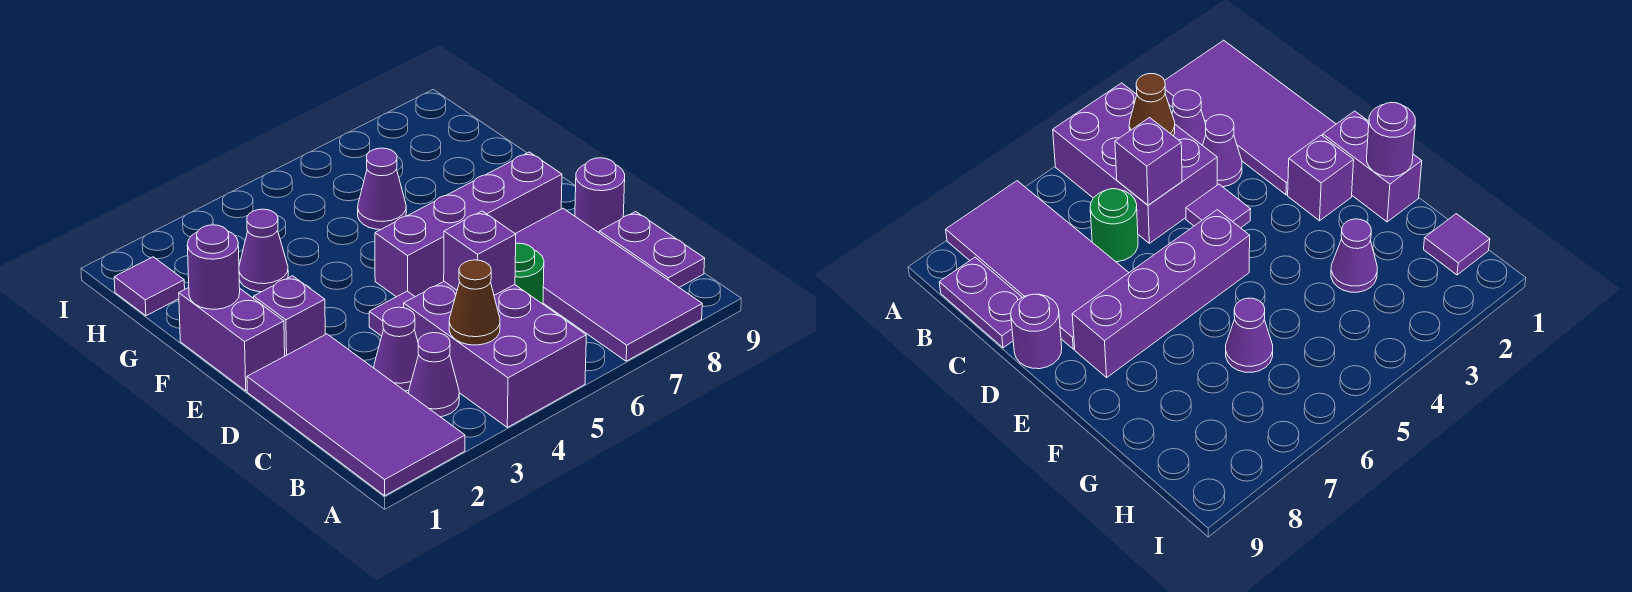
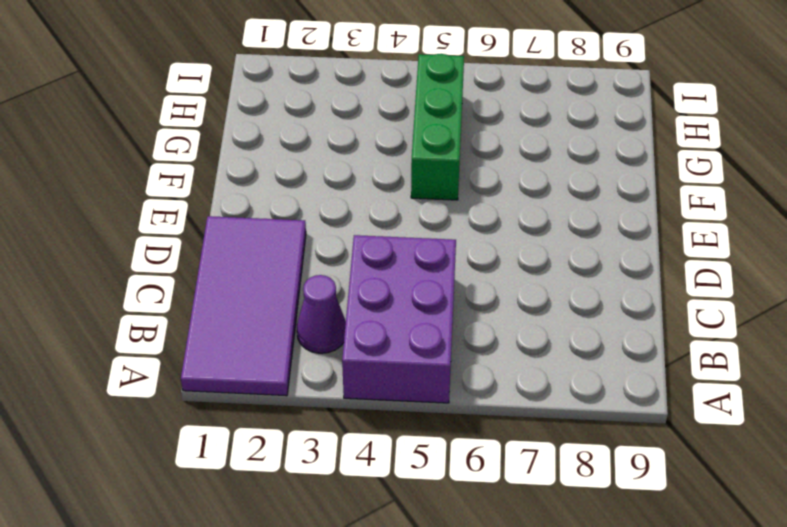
green 1x3 brick [411,54,464,200] -> none
none -> purple 2x4 tile [515,208,702,361]
none -> purple 1x2 plate [599,212,705,287]
none -> purple 1x1 cone [374,307,419,391]

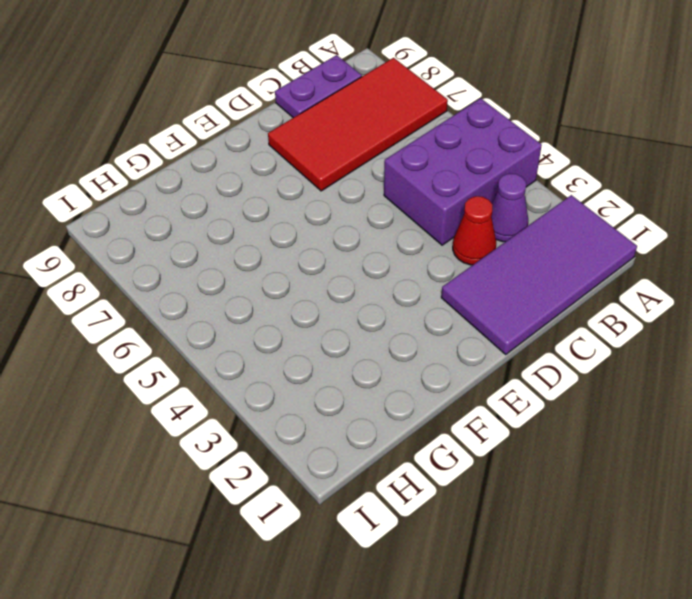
red 2x4 tile [268,58,448,191] -> purple 2x4 tile [515,208,702,361]
red 1x1 cone [453,196,496,265] -> purple 1x1 cone [374,307,419,391]
none -> green 1x1 round brick [515,243,544,304]
none -> purple 1x1 tile [369,291,415,336]
none -> purple 1x1 round brick [575,158,625,232]

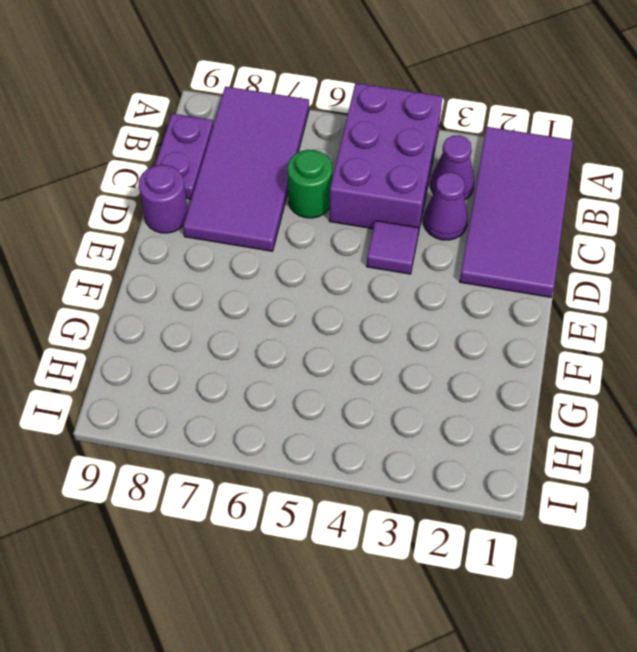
none -> purple 1x2 brick [179,288,285,391]
none -> purple 1x1 brick [254,276,325,356]
none -> purple 1x4 brick [375,152,562,297]

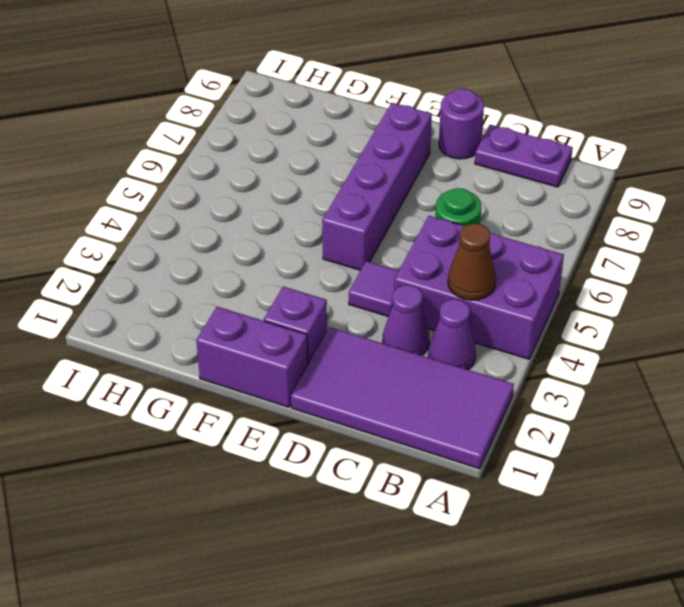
none -> purple 2x4 tile [515,208,702,361]
none -> purple 1x1 cone [239,209,288,292]
none -> purple 1x1 cone [358,148,406,230]

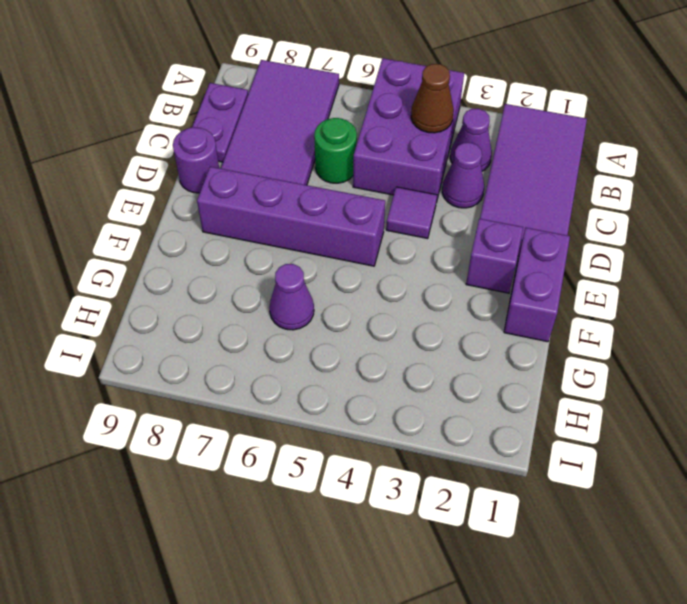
none -> purple 1x1 cone [239,209,288,292]
none -> purple 1x1 tile [114,257,185,316]
none -> purple 1x1 brick [444,211,516,295]

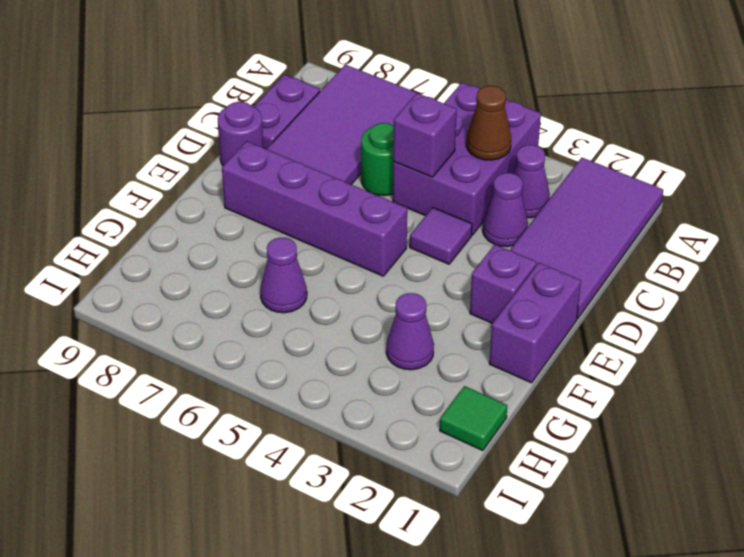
green 1x1 tile [440,386,507,451] -> purple 1x1 tile [114,257,185,316]
none -> purple 1x1 round brick [187,225,240,309]

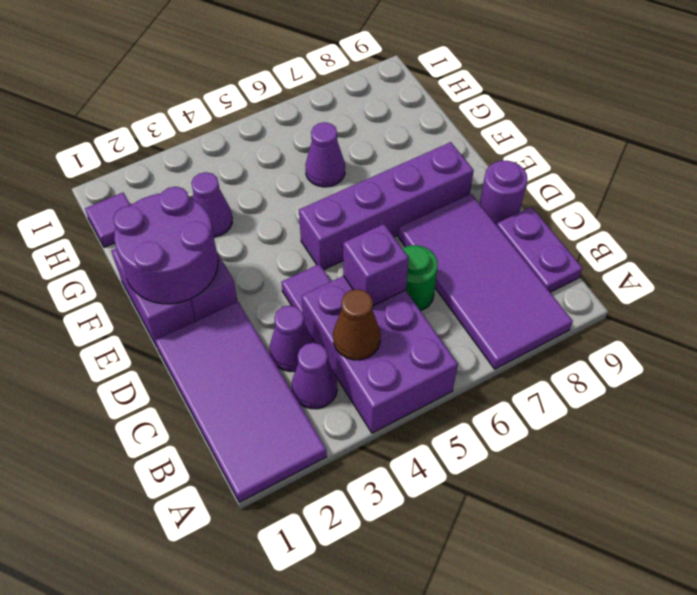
purple 2x2 round brick [113,187,218,304] -> purple 1x1 round brick [187,225,240,309]

